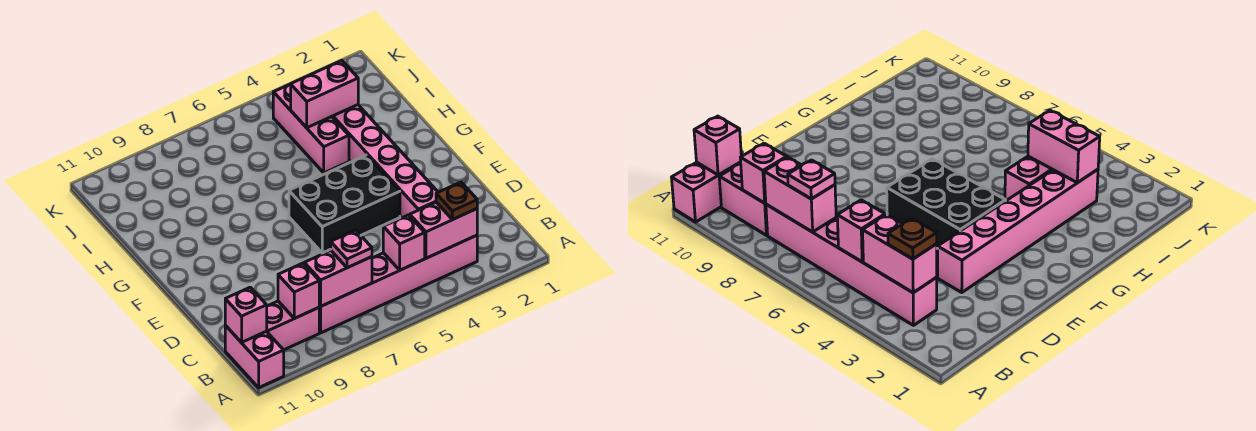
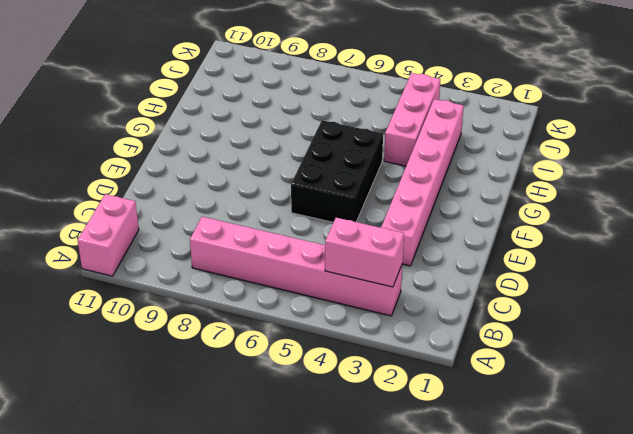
black 2x3 brick [291,120,383,222] -> black 2x3 brick turned to [289,155,400,253]
none -> pink 1x2 brick [267,301,319,350]
none -> pink 1x1 brick [383,215,425,270]
none -> pink 1x2 brick [304,250,372,306]

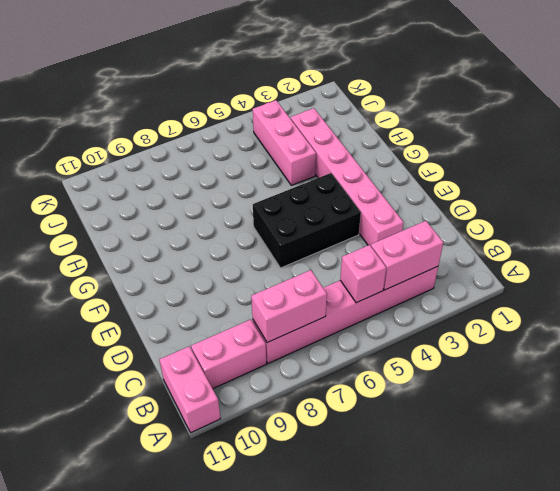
none -> pink 1x1 brick [278,263,319,318]
none -> pink 1x1 brick [225,287,267,343]
none -> pink 1x2 brick [291,61,358,128]

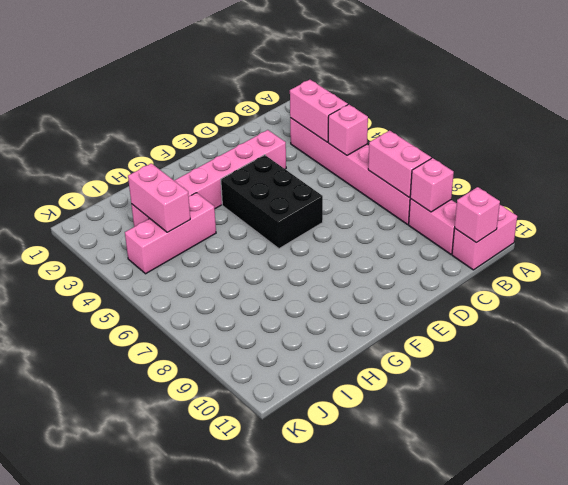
none -> brown 1x1 plate [436,182,477,219]
none -> pink 1x1 plate [331,230,372,268]

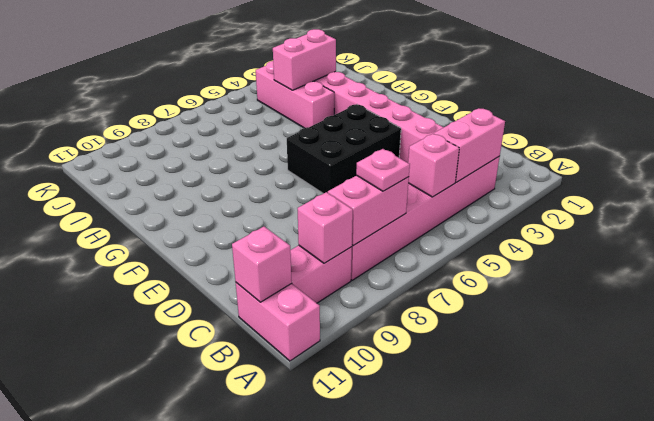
none -> brown 1x1 plate [436,182,477,219]

